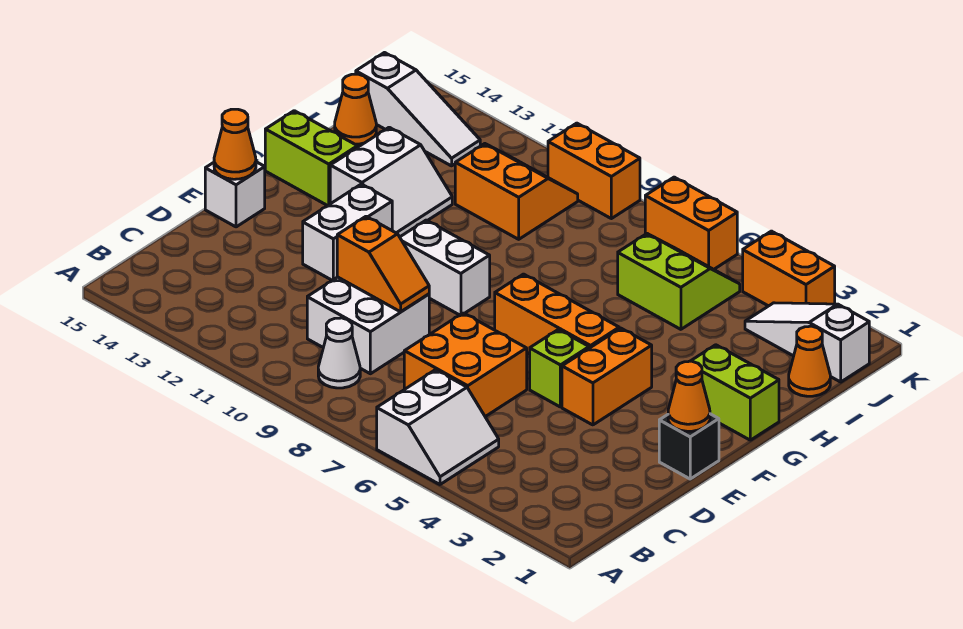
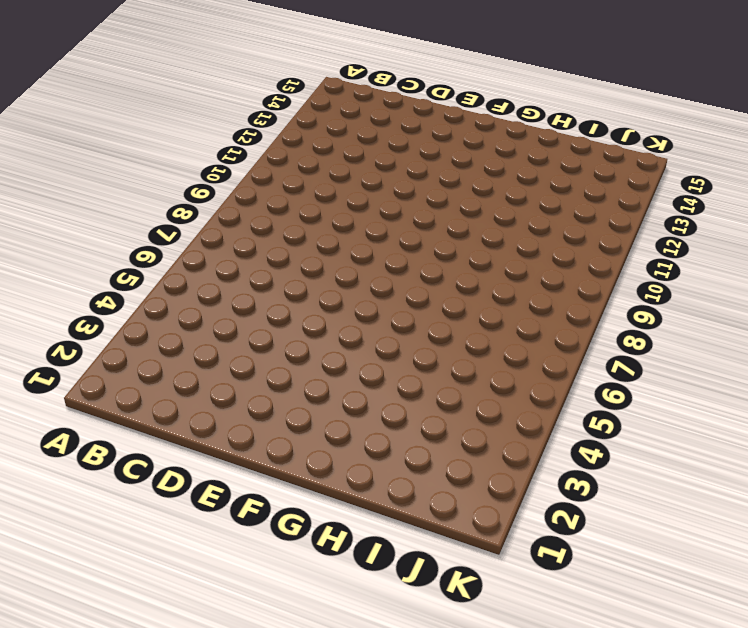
none -> white 2x2 slope [377,370,499,484]
none -> white 1x1 cone [318,318,360,388]
none -> orange 2x2 brick [404,313,527,417]

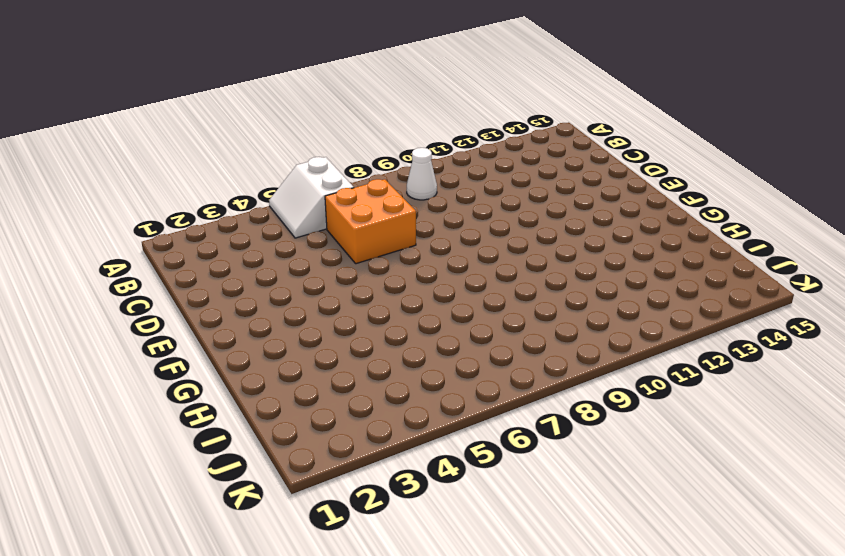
none -> white 2x2 brick [307,277,429,374]
none -> black 1x1 brick [659,414,719,479]
none -> orange 1x2 brick [562,328,652,425]

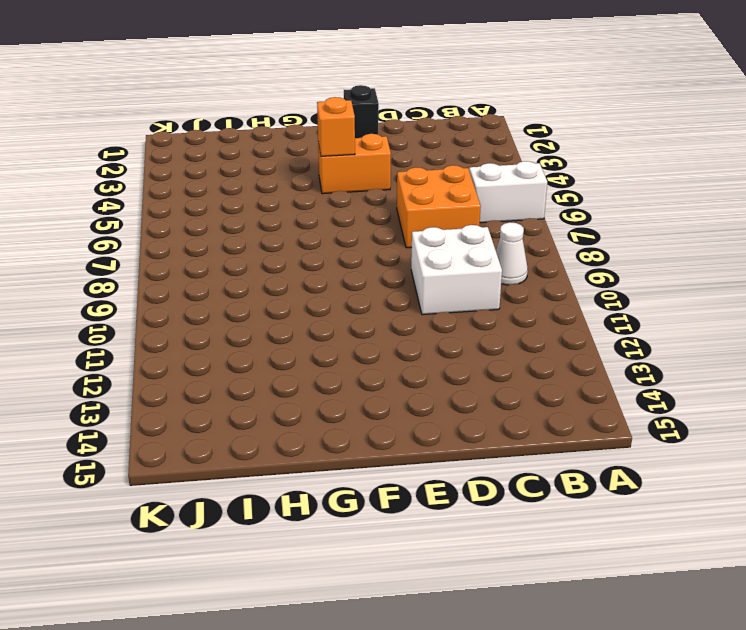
orange 1x1 brick [317,97,355,156] -> none
none -> lime 1x1 brick [530,330,589,407]
none -> white 1x2 brick [303,184,392,280]
none -> white 1x1 brick [205,162,265,227]

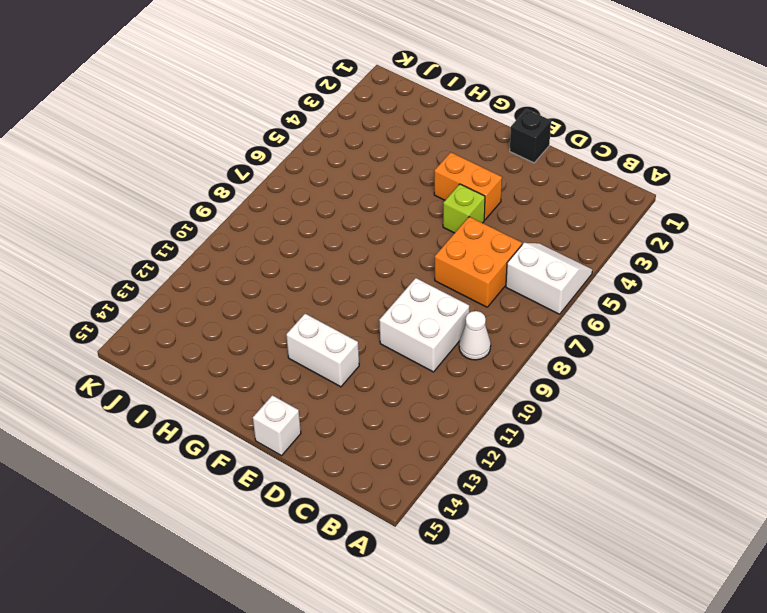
none -> orange 1x3 brick [495,274,619,354]
none -> white 1x2 brick [400,220,490,315]
none -> lime 1x2 brick [691,345,779,440]

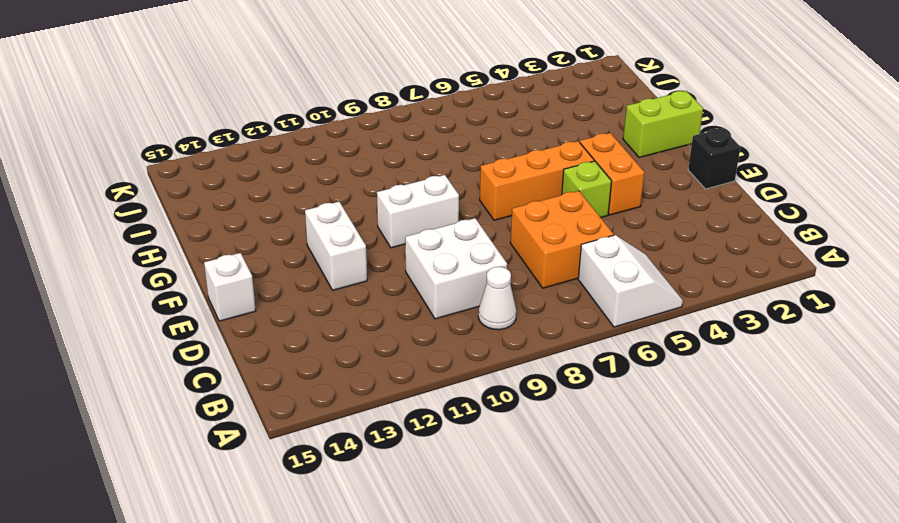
none -> white 2x2 slope [330,127,452,237]
none -> lime 1x2 brick [265,111,357,206]
none -> orange 1x1 cone [789,326,830,396]

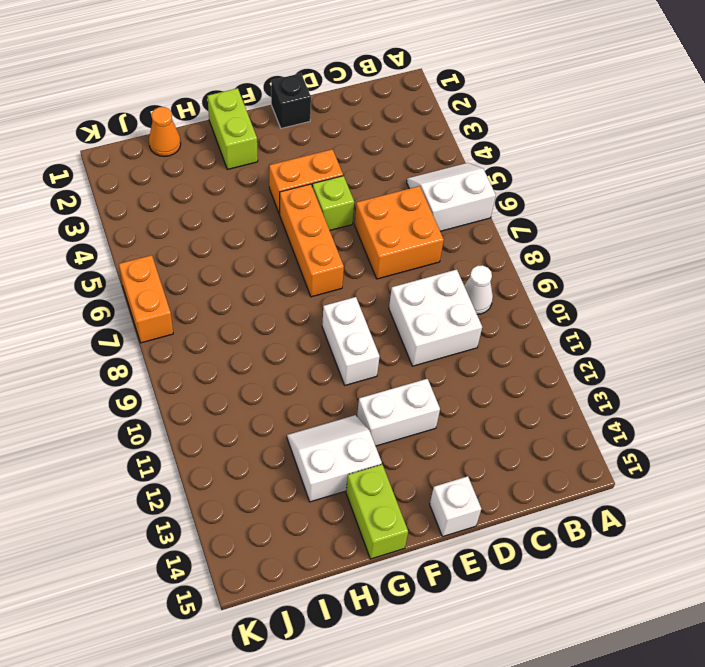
none -> lime 2x2 slope [618,234,740,329]
none -> orange 2x2 slope [455,144,578,239]
none -> orange 1x1 cone [335,74,376,144]

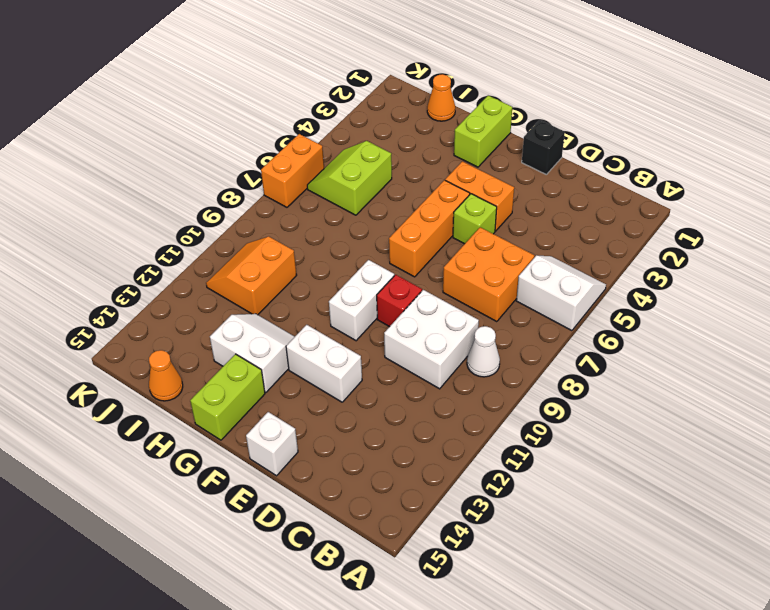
red 1x1 brick [377,275,422,327] -> none
none -> white 1x3 slope [745,303,869,382]
none -> white 1x3 slope [356,53,480,166]
none -> orange 1x2 brick [743,231,835,306]

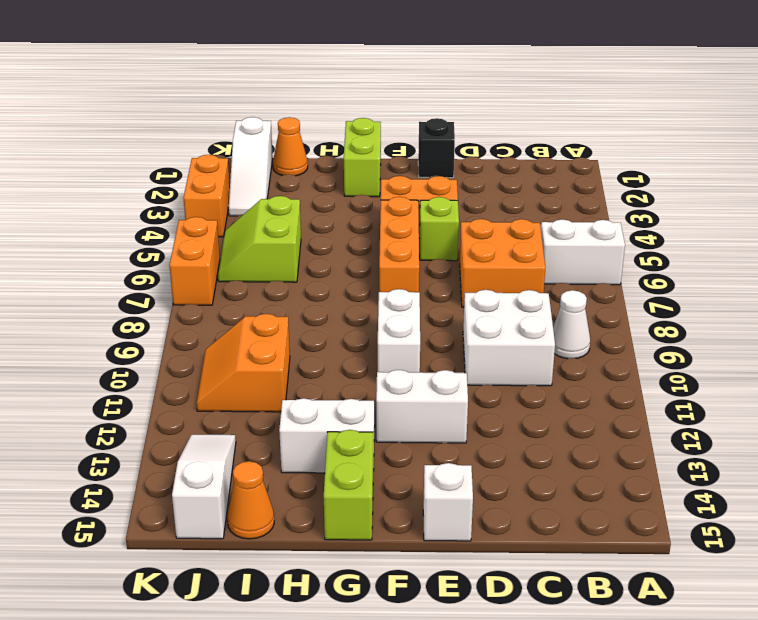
none -> orange 1x2 brick [548,123,640,219]
none -> orange 1x2 slope [337,217,429,312]
none -> orange 1x1 cone [668,361,710,431]

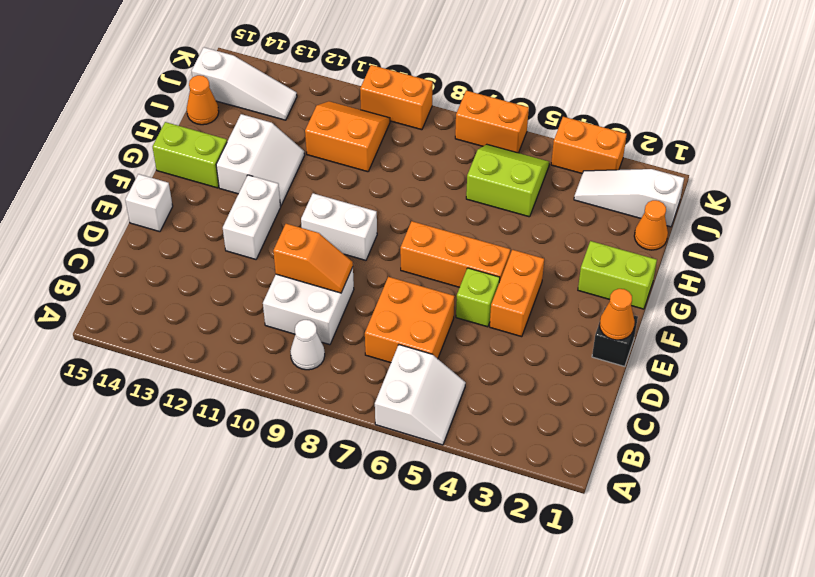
none -> orange 1x1 cone [214,109,256,179]

